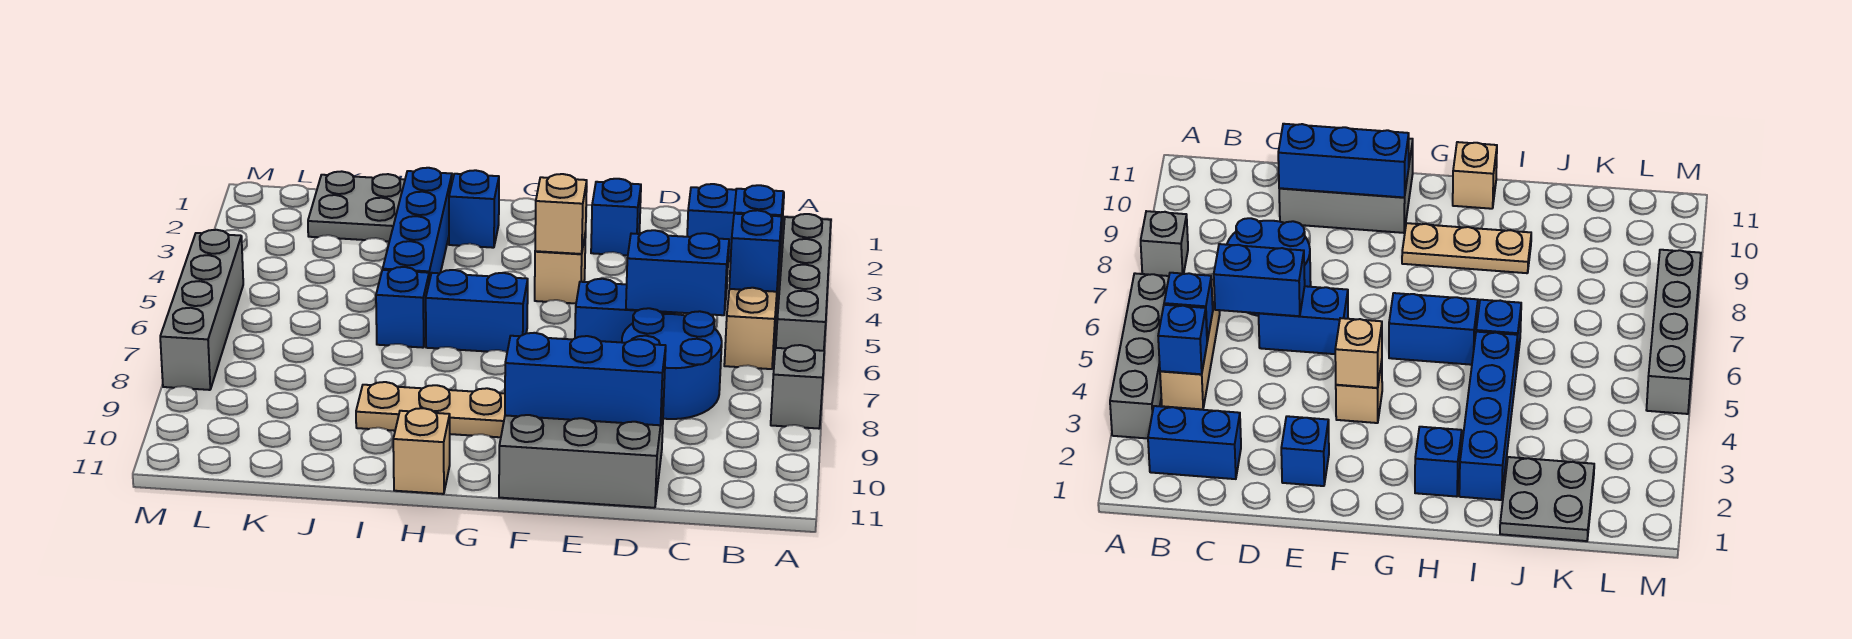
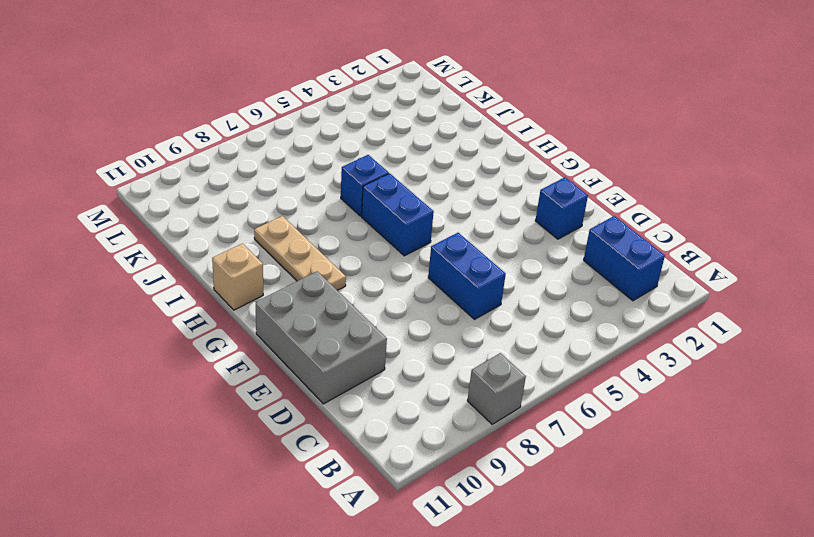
none -> grey 1x4 brick [776,214,831,351]
none -> tan 1x3 brick [724,257,780,369]
none -> blue 2x2 round brick [622,308,722,419]

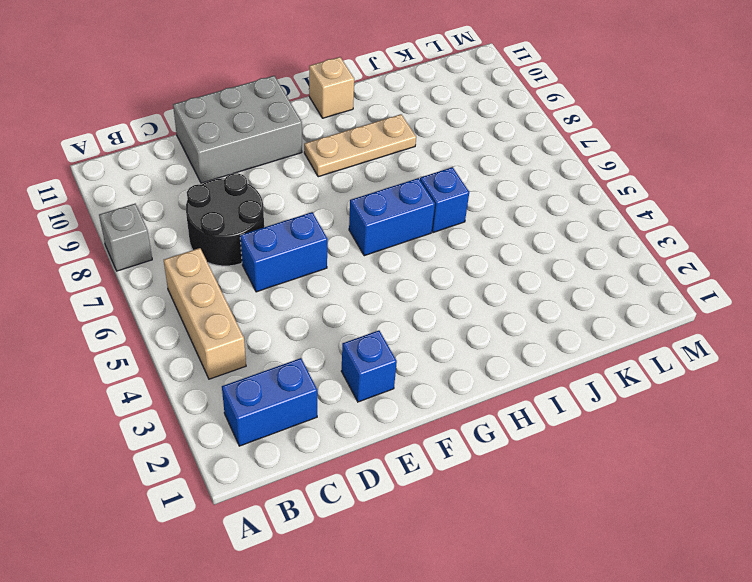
black 2x2 round brick [186,173,264,266] -> blue 2x2 round brick [622,308,722,419]
none -> grey 1x4 brick [776,214,831,351]
none -> tan 1x1 brick [535,232,586,304]
none -> blue 1x1 brick [449,170,499,248]

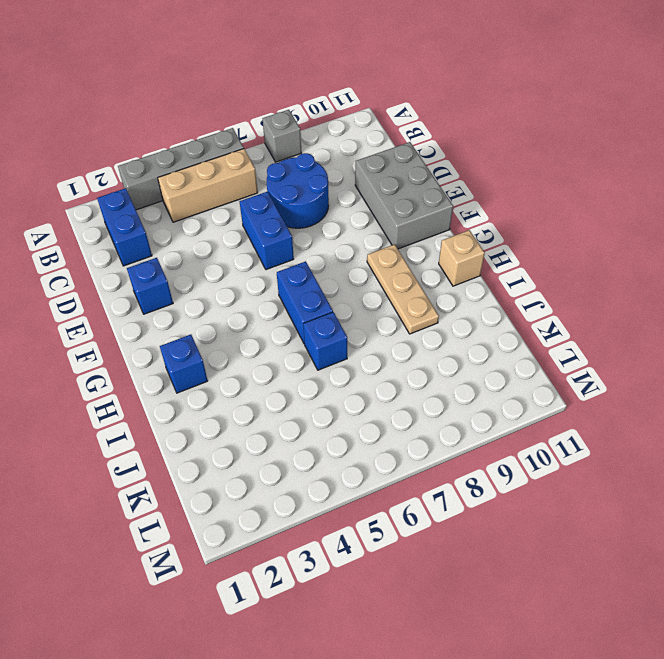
none -> tan 1x1 brick [535,232,586,304]
none -> blue 1x4 brick [383,168,452,281]
none -> grey 2x2 plate [308,171,405,241]

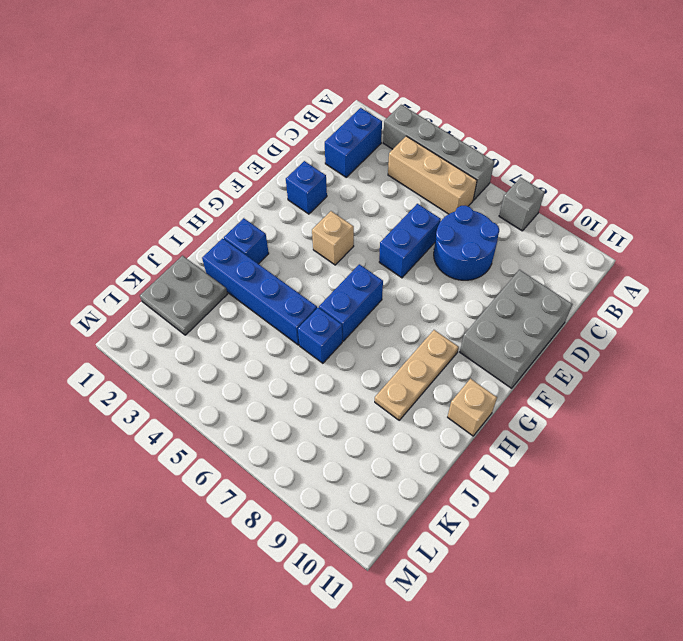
none -> grey 1x4 brick [160,230,243,390]
none -> blue 1x1 brick [734,185,783,256]
none -> blue 1x1 brick [729,210,782,292]

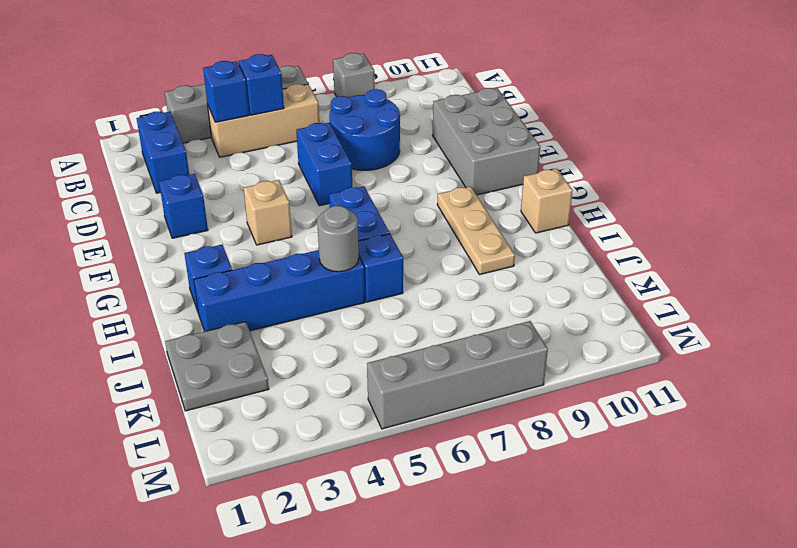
grey 1x1 round brick [317,206,359,272] -> none
none -> blue 1x2 brick [626,230,729,315]
none -> blue 1x3 brick [505,333,666,425]
none -> tan 1x1 brick [535,174,587,254]

